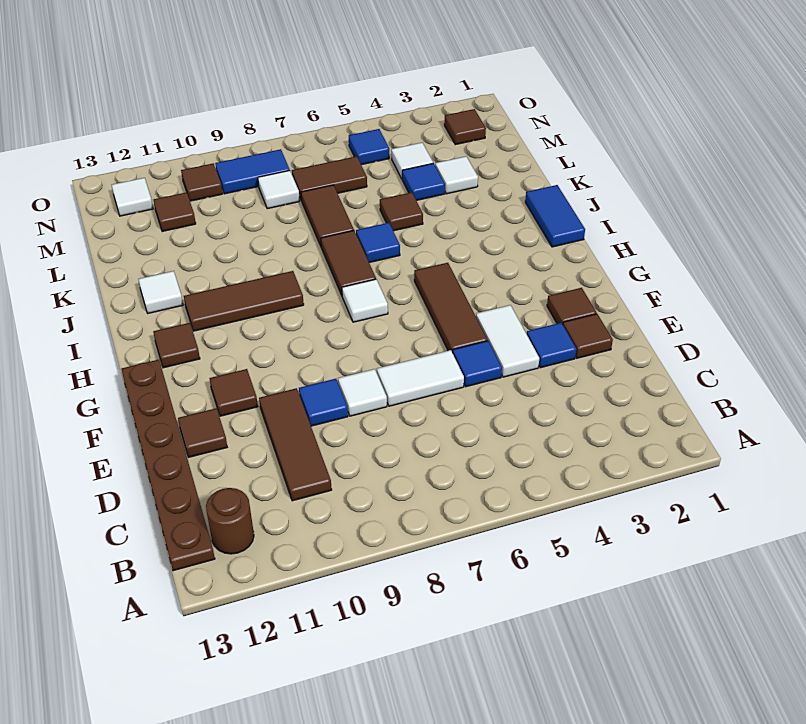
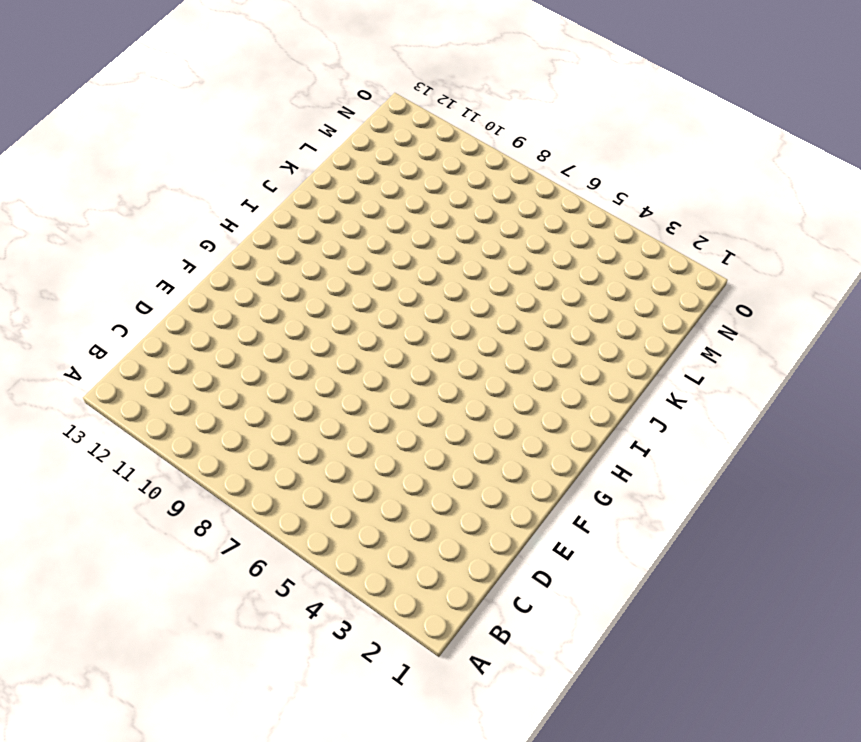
none -> brown 1x1 round brick [206,488,254,554]
none -> brown 1x6 plate [121,360,215,571]
none -> brown 1x3 tile [259,388,332,501]
none -> brown 1x1 tile [563,314,613,358]

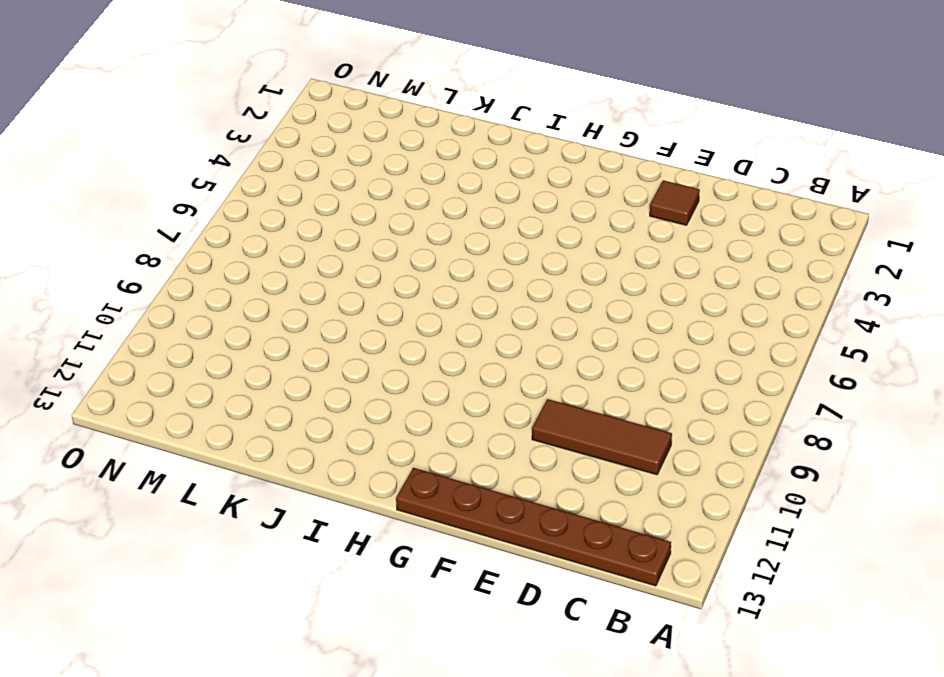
none -> brown 1x1 round brick [206,488,254,554]
none -> blue 1x1 tile [527,323,576,368]
none -> white 1x2 tile [476,305,539,377]
none -> blue 1x1 tile [453,341,502,387]

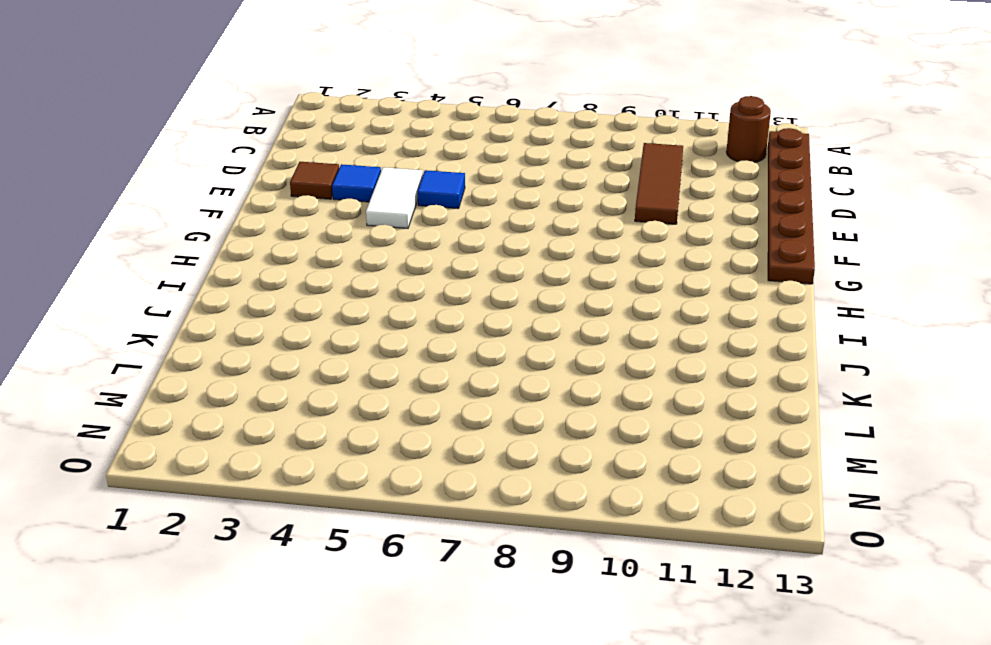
none -> white 1x2 tile [377,350,464,406]
none -> white 1x1 tile [338,369,387,416]
none -> blue 1x1 tile [299,379,348,426]
none -> brown 1x1 tile [178,408,227,457]

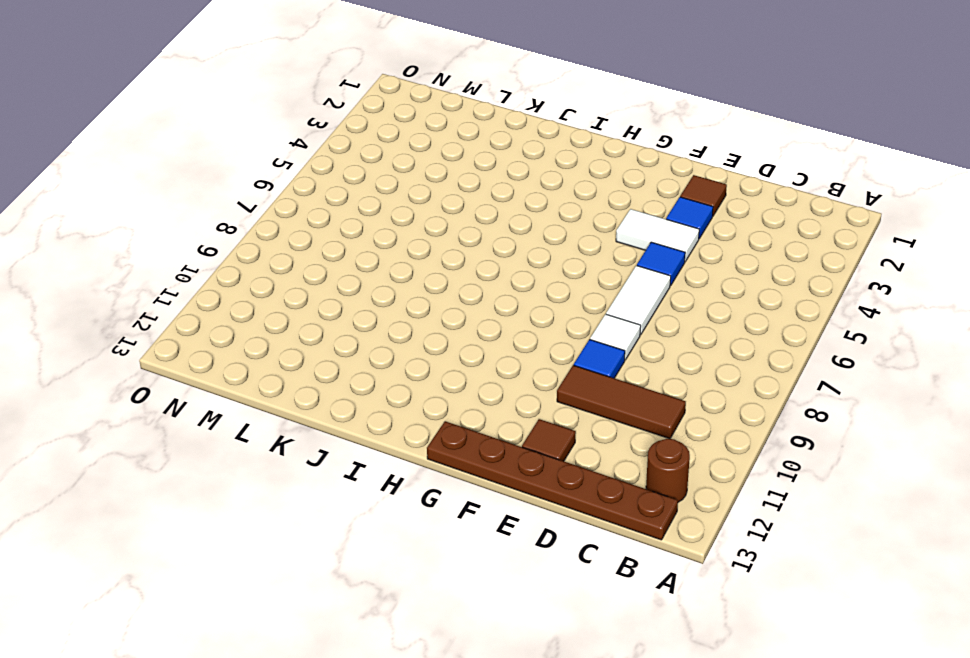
none -> brown 1x1 tile [547,288,597,324]
none -> brown 1x3 tile [414,263,488,353]
none -> brown 1x1 tile [210,369,258,416]
none -> white 1x1 tile [342,279,388,322]

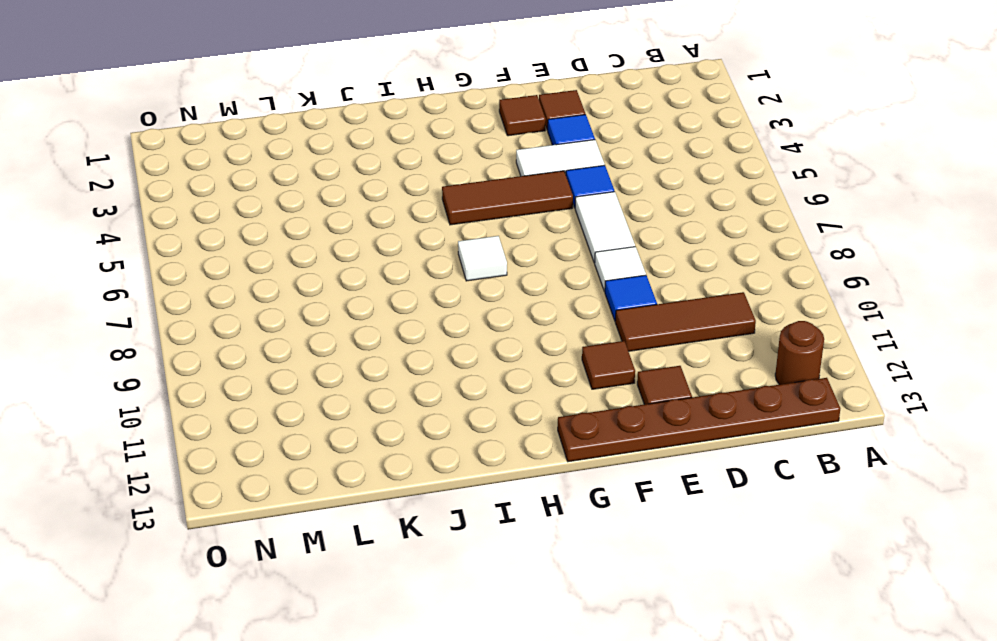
none -> brown 1x1 tile [153,323,200,368]
none -> blue 1x2 tile [525,185,585,247]
none -> brown 1x2 tile [321,231,376,295]
none -> brown 1x3 tile [184,271,304,331]

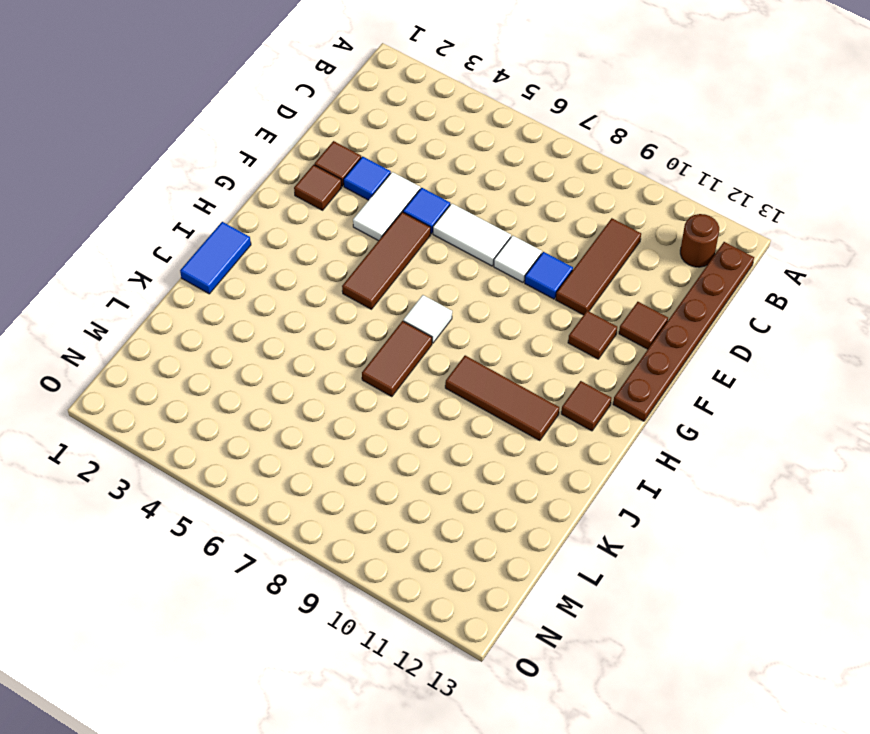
none -> blue 1x1 tile [356,223,400,263]
none -> white 1x1 tile [138,271,183,313]
none -> brown 1x1 tile [380,192,423,231]
none -> brown 1x2 tile [301,185,354,246]

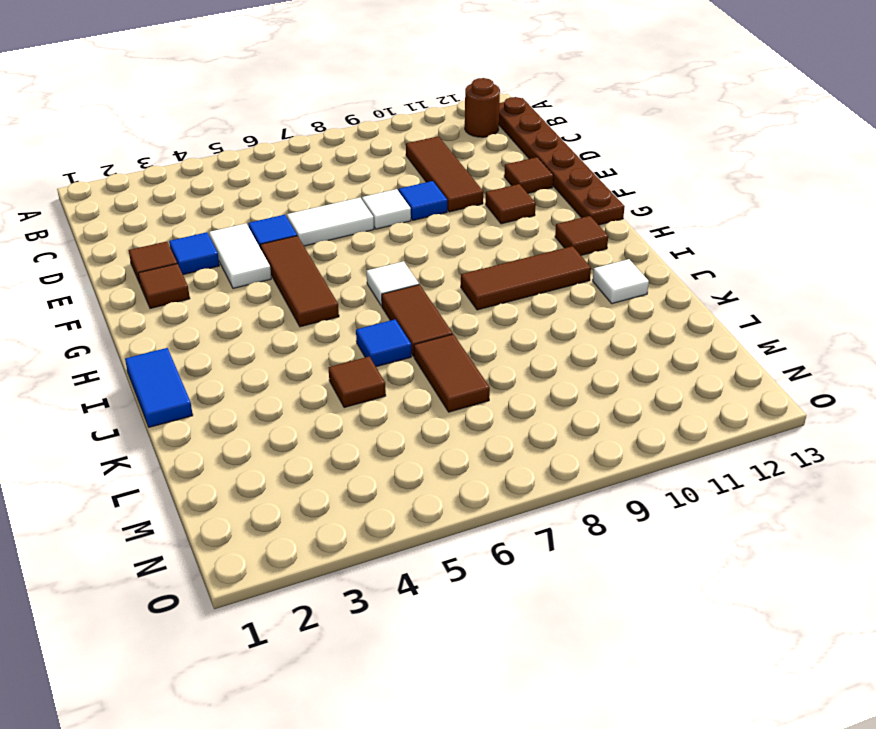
none -> white 1x1 tile [435,156,478,194]
none -> blue 1x1 tile [402,163,445,201]
none -> white 1x1 tile [391,143,433,179]
none -> brown 1x2 tile [292,156,367,201]

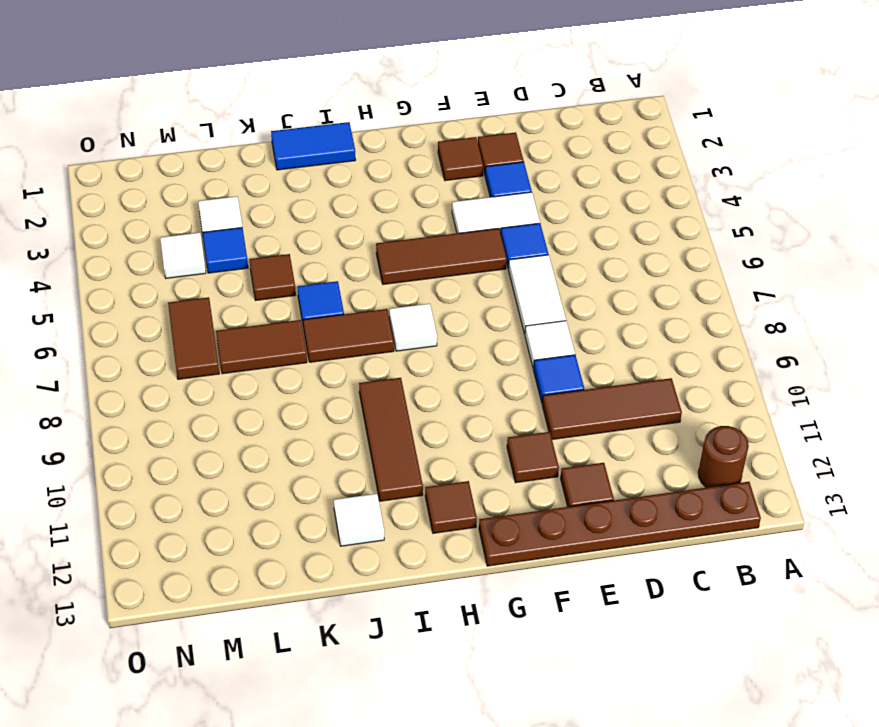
none -> white 1x1 tile [258,171,300,209]
none -> brown 1x1 tile [154,192,196,232]
none -> brown 1x1 tile [444,109,486,145]
none -> blue 1x1 tile [349,129,389,165]

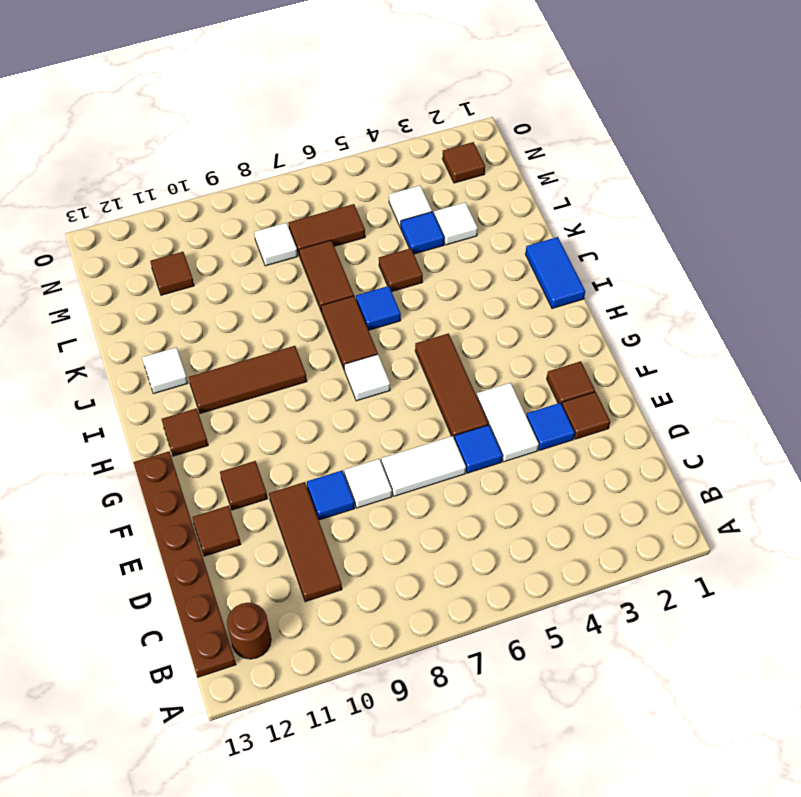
none -> blue 1x1 tile [349,129,389,165]
none -> blue 1x2 tile [215,149,290,194]
none -> brown 1x1 tile [181,163,223,201]
none -> white 1x1 tile [112,178,153,216]

